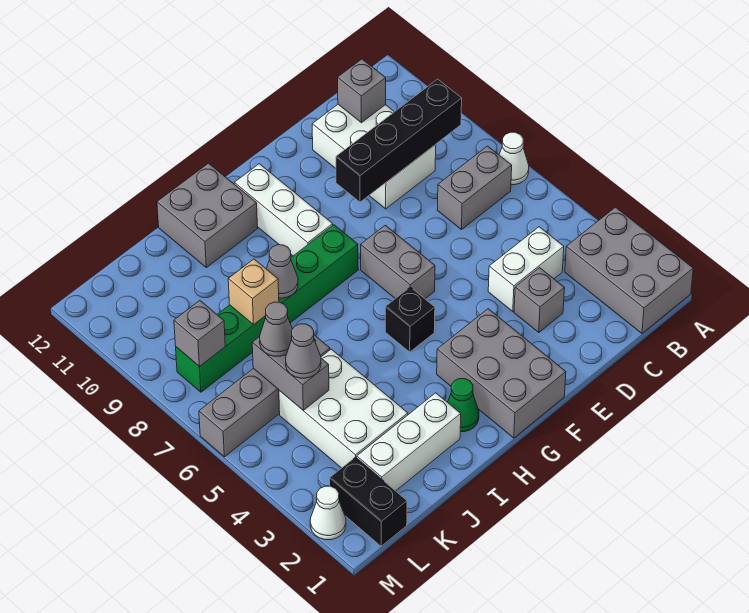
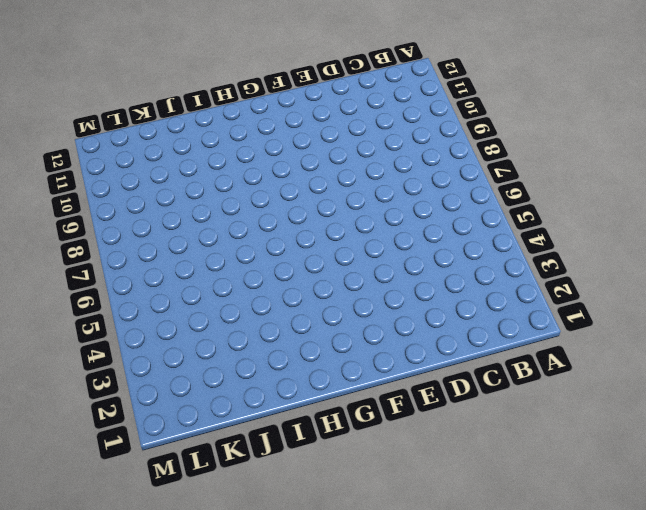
none -> grey 2x3 brick [565,207,693,333]
none -> white 1x1 cone [499,132,529,185]
none -> grey 1x2 brick [437,146,512,230]

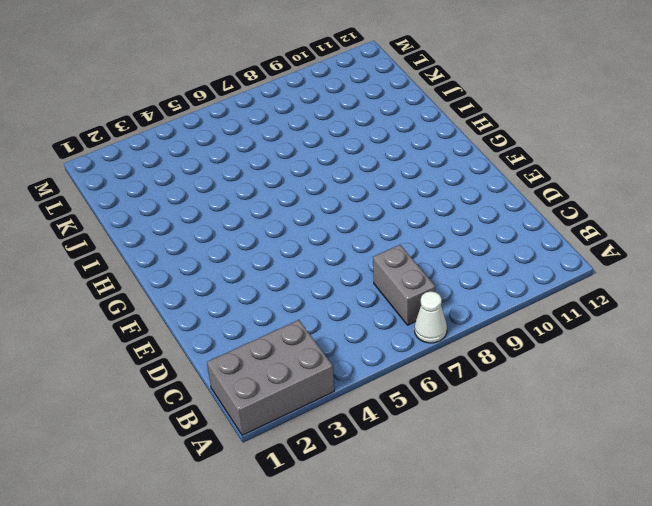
none -> white 1x2 brick [488,227,564,312]
none -> white 2x3 brick [312,105,436,209]
none -> grey 1x1 brick [514,268,564,333]

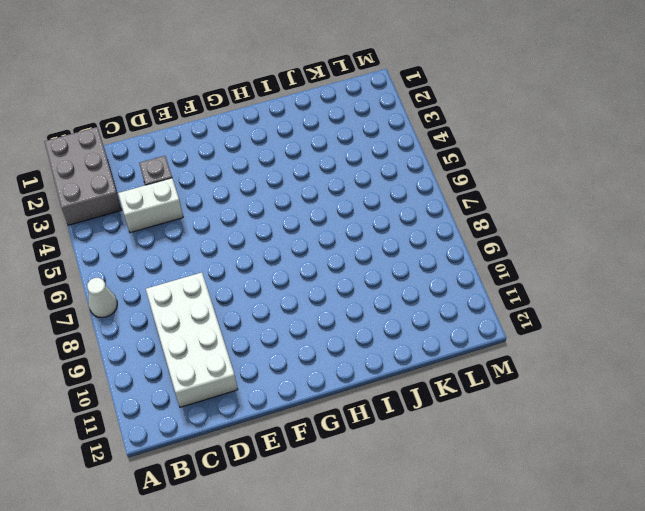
white 2x4 brick [146,273,238,407] -> white 2x3 brick [312,105,436,209]
none -> grey 1x2 brick [437,146,512,230]
none -> grey 2x3 brick [437,309,566,438]
none -> grey 1x2 brick [361,225,435,299]

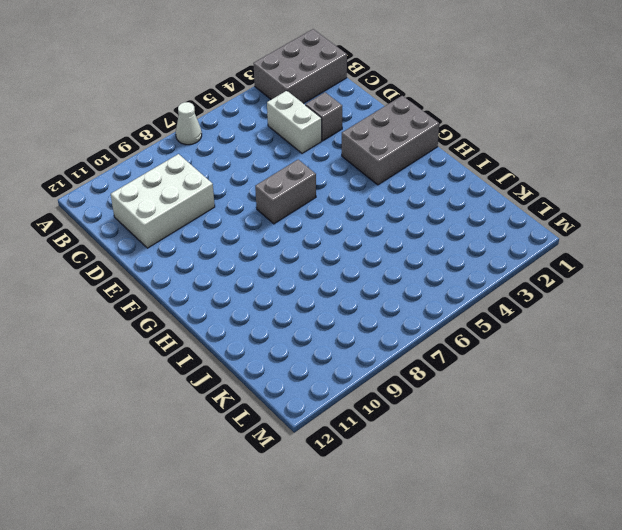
none -> grey 1x2 brick [437,146,512,230]
none -> black 1x1 brick [385,287,435,352]
none -> green 1x6 brick [176,225,358,392]

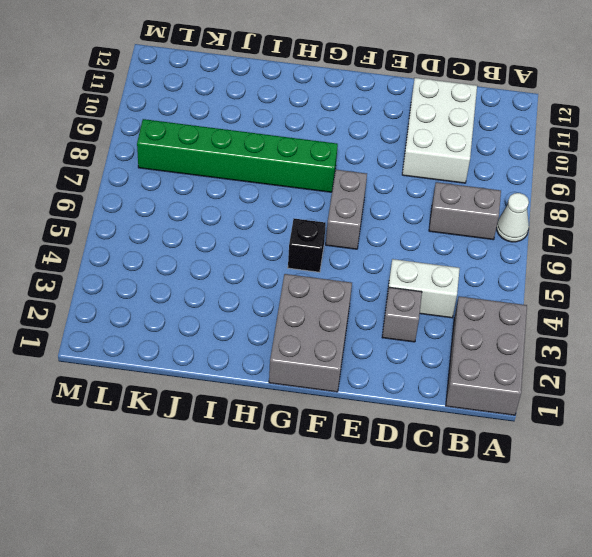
none -> white 1x3 brick [234,164,333,256]
none -> green 1x1 cone [448,379,479,432]
none -> grey 2x2 brick [157,163,258,267]

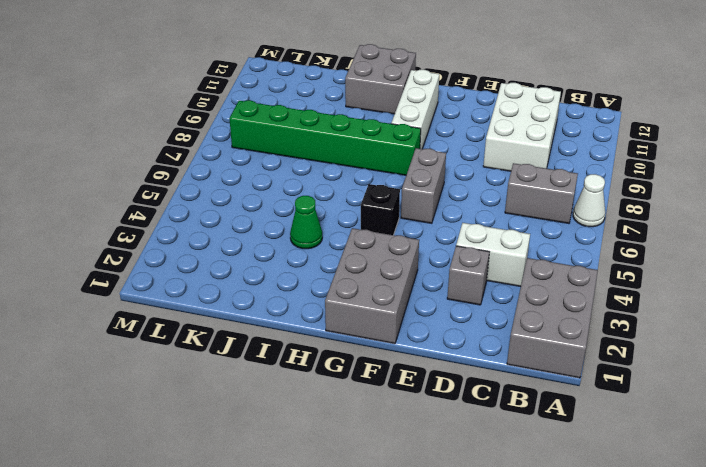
green 1x1 cone [290,196,322,249] -> green 1x1 cone moved to [448,379,479,432]
none -> white 1x3 brick [357,393,461,491]
none -> white 2x3 brick [279,349,408,468]
none -> grey 1x4 brick [199,335,330,457]

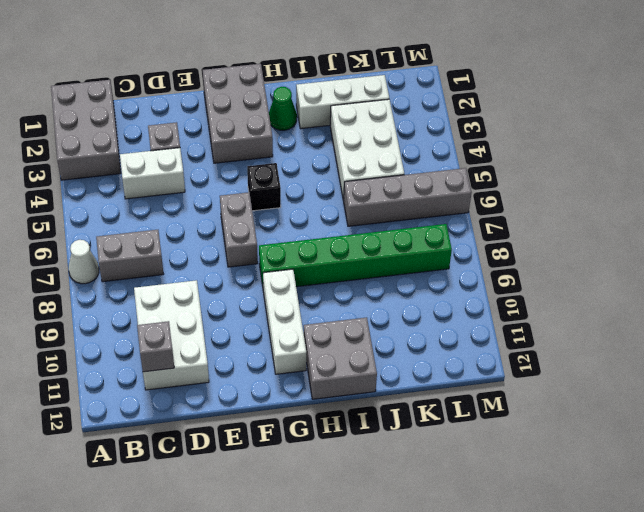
none -> black 1x2 brick [330,457,407,546]
none -> white 1x1 cone [310,486,346,540]
none -> black 1x4 brick [336,79,462,202]

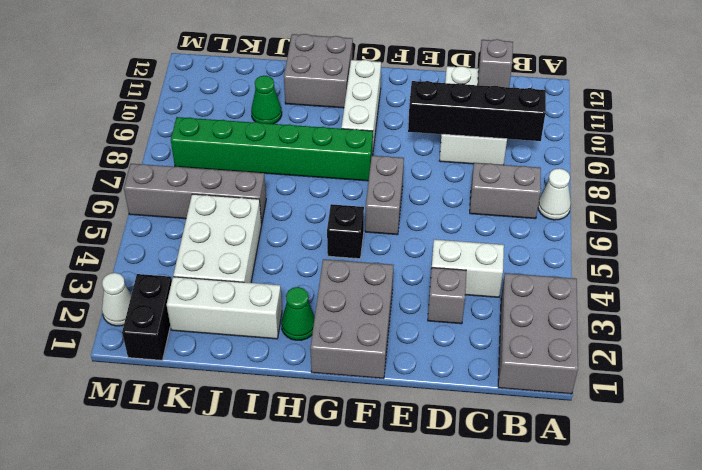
green 1x1 cone [251,76,282,124] -> none
none -> grey 1x1 cone [267,245,298,298]
none -> tan 1x1 brick [228,259,279,325]
none -> grey 1x2 brick [252,337,329,410]

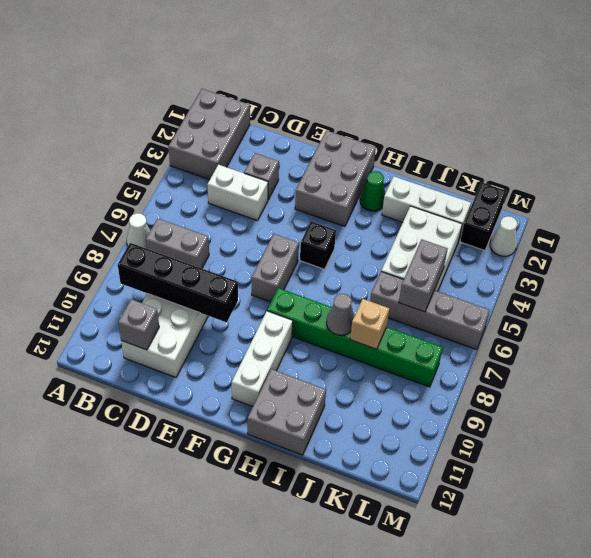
none -> grey 1x1 brick [174,301,225,367]
none -> grey 1x1 cone [286,324,321,378]
none -> grey 1x1 cone [260,302,292,356]

